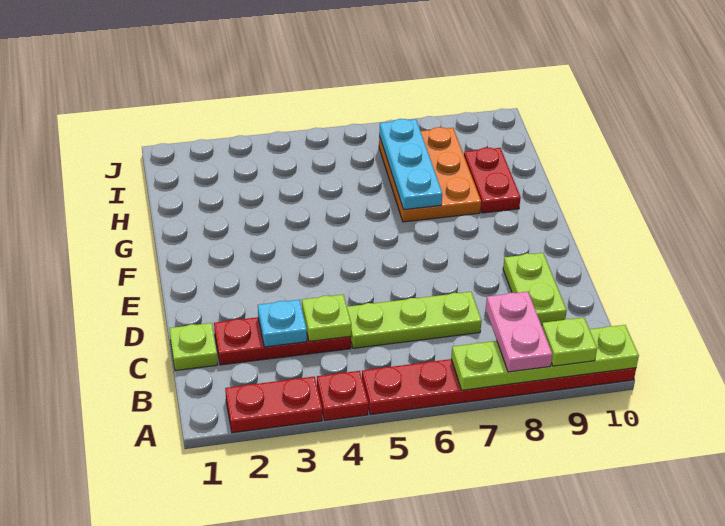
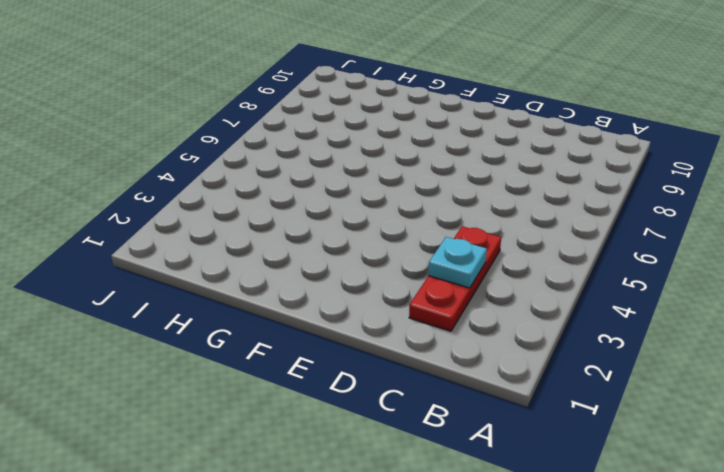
none -> red 1x2 plate [225,377,322,433]
none -> red 1x1 plate [317,371,368,421]
none -> red 1x6 plate [362,359,636,415]

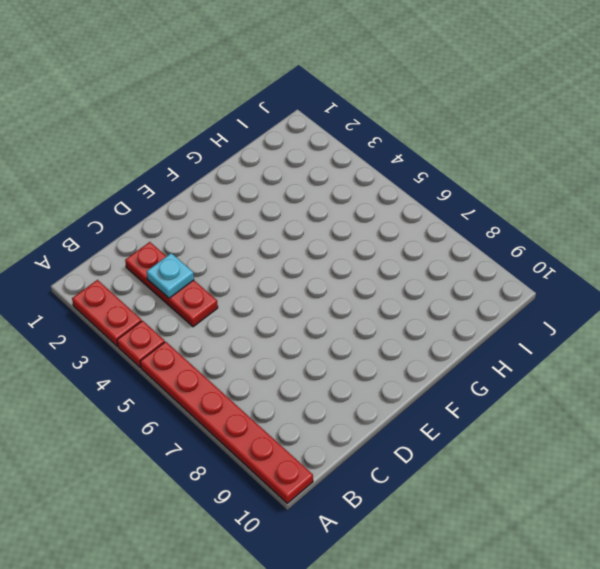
none -> lime 1x1 plate [169,323,218,371]
none -> lime 1x3 plate [347,292,482,348]
none -> lime 1x2 plate [503,253,567,325]

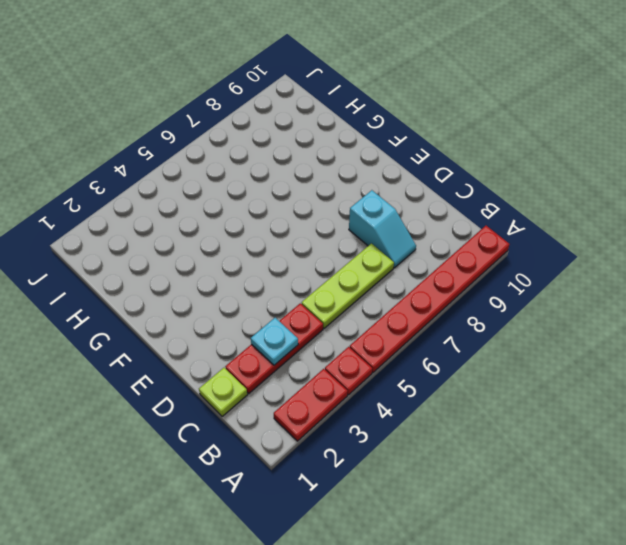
cyan 1x2 slope [349,190,416,268] -> none
none -> lime 1x2 plate [503,253,567,325]
none -> orange 2x3 plate [379,127,481,222]
none -> red 1x2 plate [464,147,521,213]

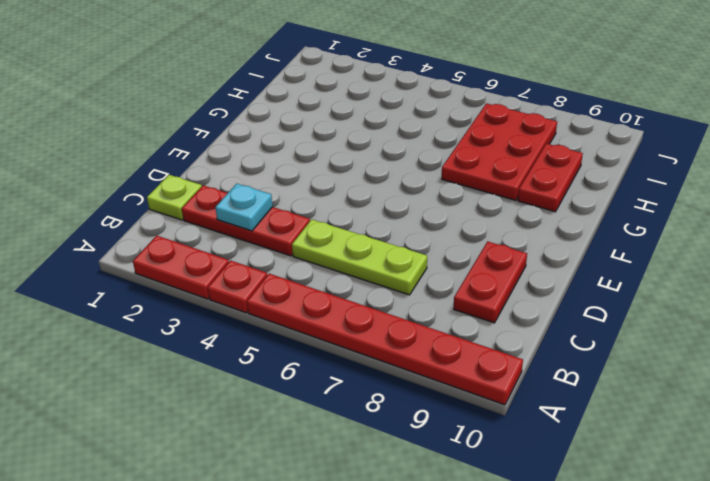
red 1x2 plate [454,241,527,323] -> lime 1x2 plate [503,253,567,325]
red 2x3 plate [442,103,557,200] -> orange 2x3 plate [379,127,481,222]
none -> lime 1x4 plate [451,325,639,390]
none -> lime 1x1 plate [302,295,351,341]
none -> cyan 1x3 plate [379,119,442,210]

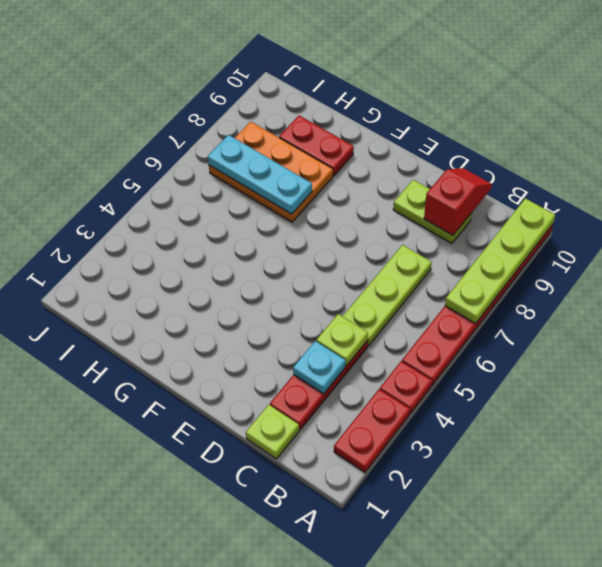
red 1x2 slope [424,168,492,235] -> none
none -> pink 1x2 plate [486,292,552,372]
none -> lime 1x1 plate [542,318,597,366]

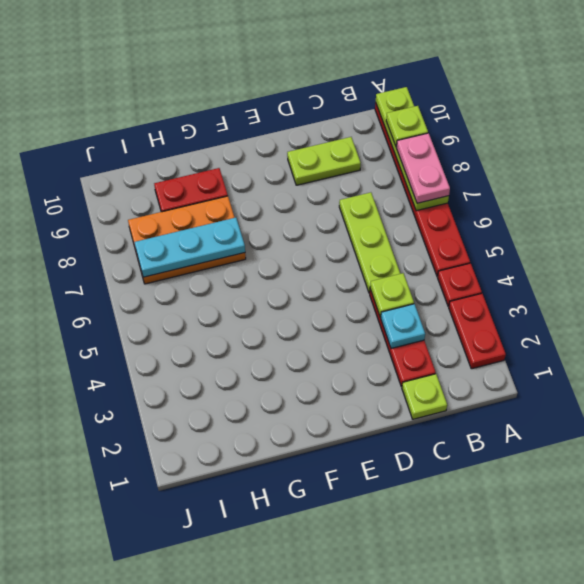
pink 1x2 plate [396,133,450,203] -> pink 1x2 plate turned to [486,292,552,372]

